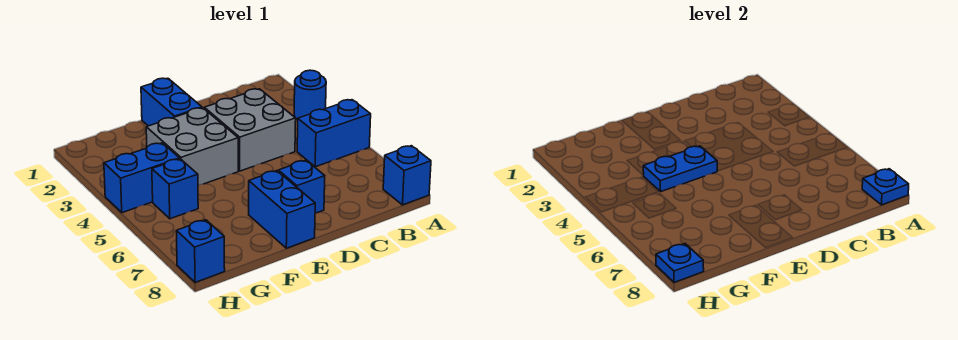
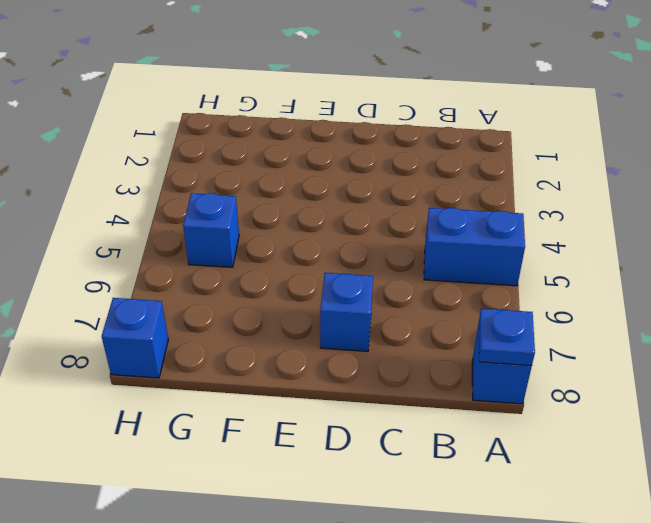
none -> blue 1x1 round brick [294,70,326,120]
none -> grey 2x2 brick [204,89,296,171]
none -> blue 1x2 brick [141,78,202,126]

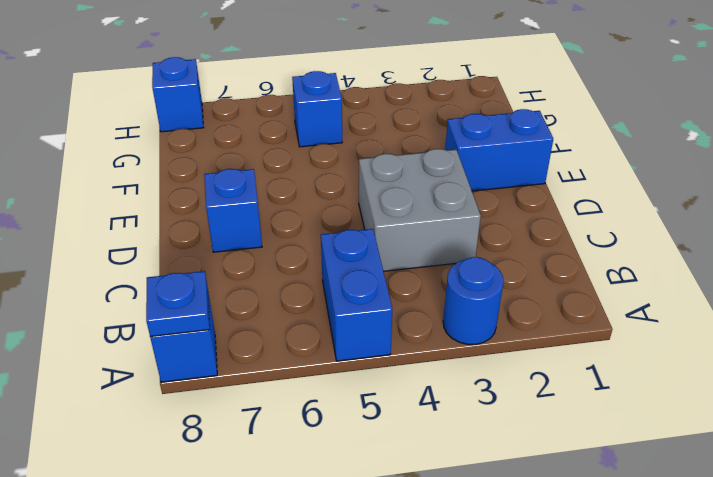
none -> grey 2x2 brick [146,108,238,185]
none -> blue 1x2 brick [249,171,315,248]
none -> blue 1x2 brick [104,143,180,213]

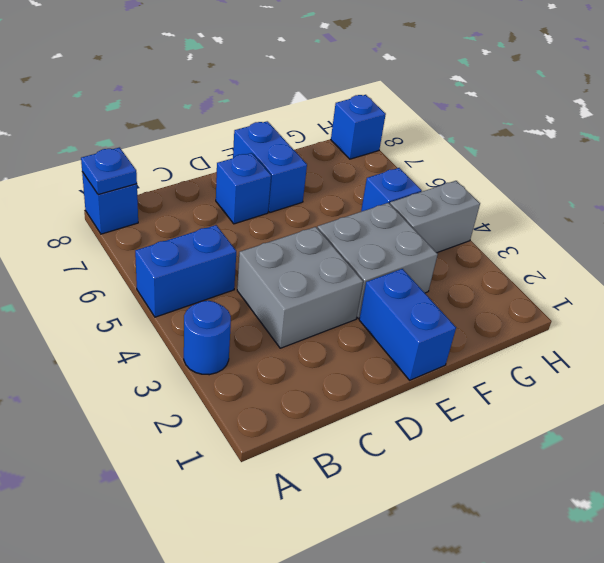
grey 1x2 brick [390,181,480,253] -> blue 1x2 brick [104,143,180,213]
none -> blue 1x2 plate [643,146,717,191]
none -> blue 1x1 plate [656,244,704,282]

